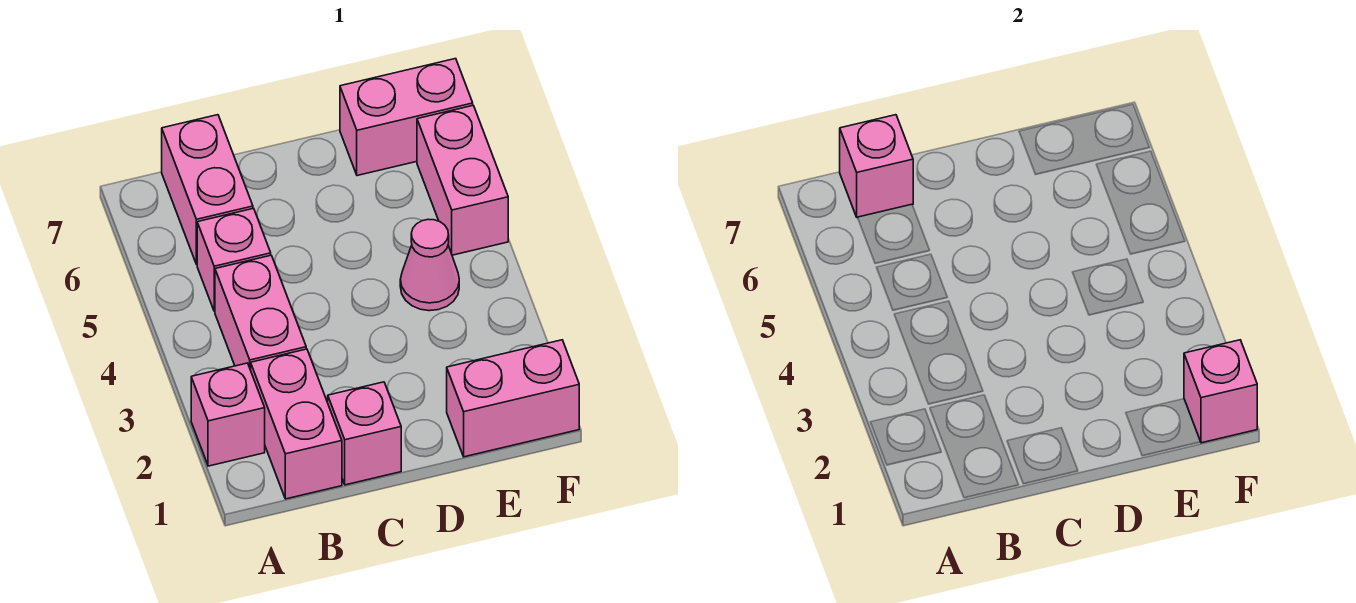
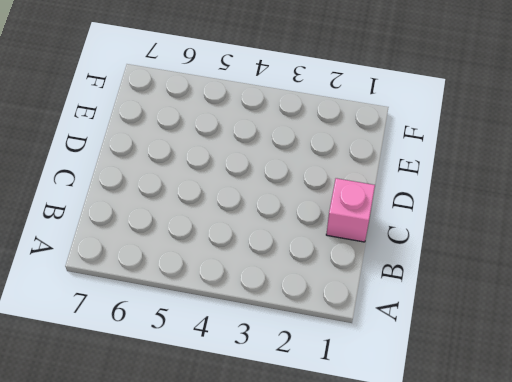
none -> pink 1x1 brick [191,363,265,466]
none -> pink 1x2 brick [251,349,342,499]
none -> pink 1x2 brick [215,255,306,370]

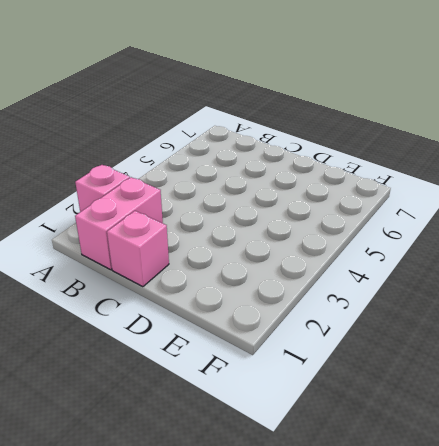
none -> pink 1x2 brick [215,255,306,370]
none -> pink 1x1 brick [197,208,271,311]
none -> pink 1x2 brick [162,115,253,264]

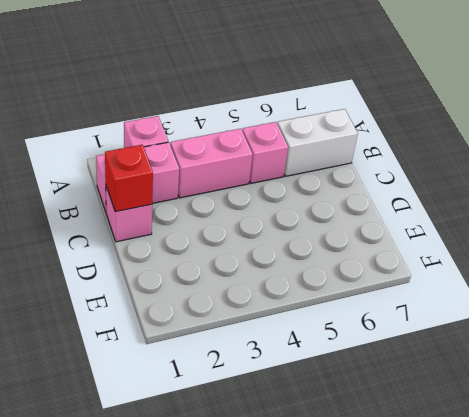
white 1x2 brick [277,109,358,176] -> pink 1x2 brick [162,115,253,264]
red 1x1 brick [105,145,153,212] -> none
none -> pink 1x2 brick [447,340,579,457]
none -> pink 1x1 cone [400,219,459,311]
none -> pink 1x2 brick [340,59,473,176]

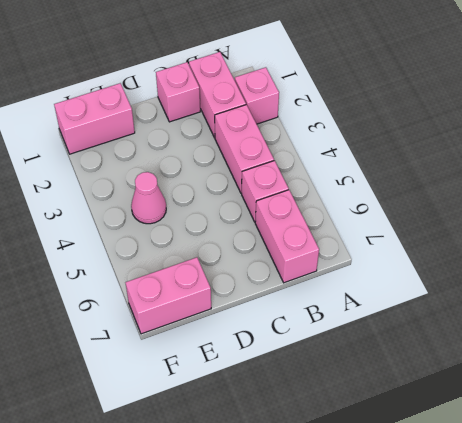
none -> pink 1x2 brick [417,106,508,255]
none -> pink 1x1 brick [840,115,913,218]
none -> pink 1x1 brick [1184,340,1257,443]

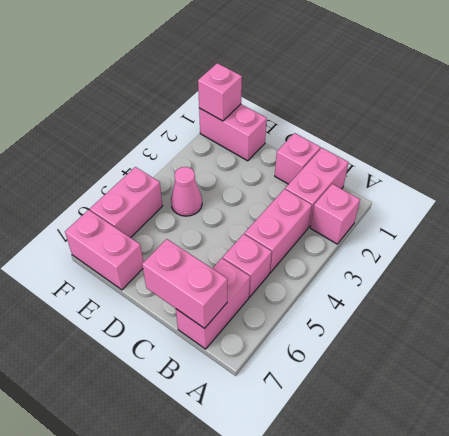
pink 1x2 brick [142,239,228,328] -> pink 1x1 brick [840,115,913,218]

